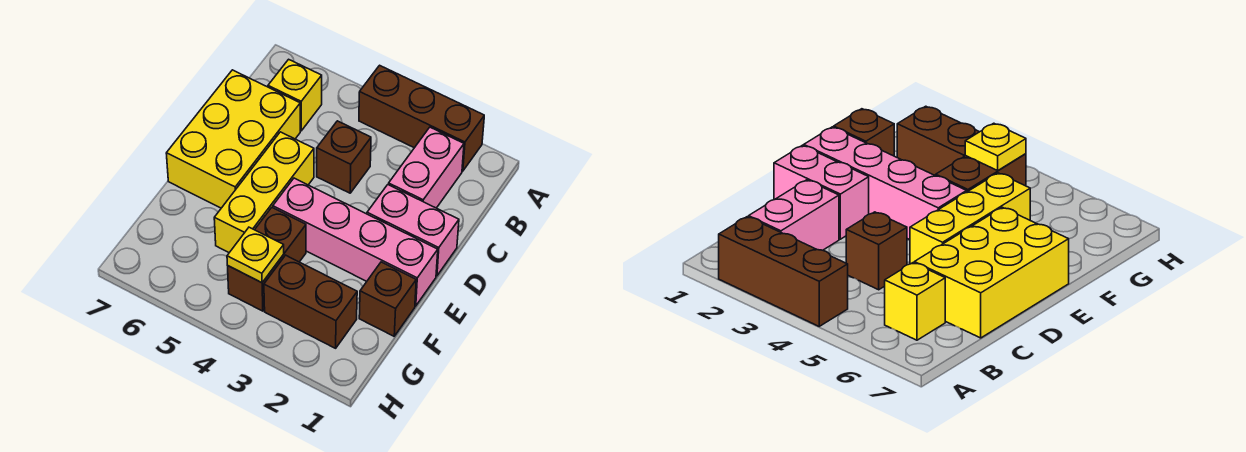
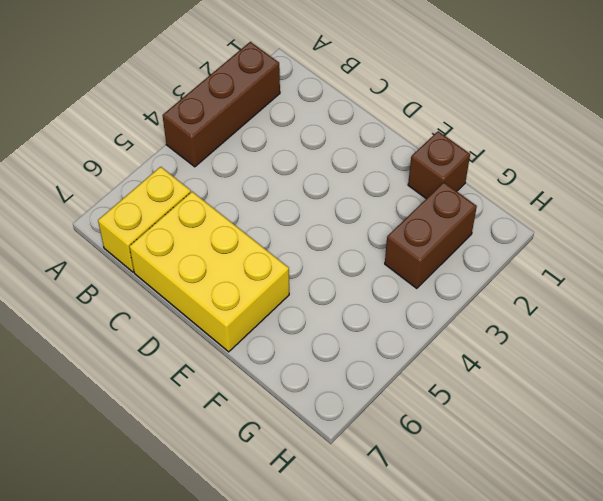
yellow 1x2 brick [98,167,191,272] -> yellow 1x1 brick [268,59,322,131]
none -> pink 1x2 brick [389,127,464,208]
none -> brown 1x1 brick [317,121,371,193]
none -> pink 1x2 brick [367,185,459,276]

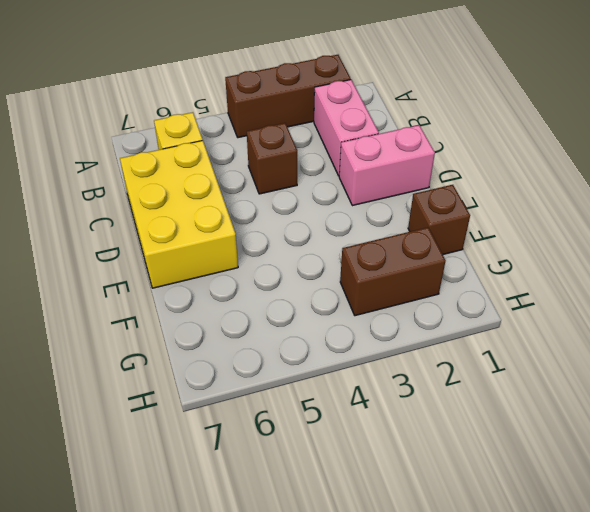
none -> yellow 1x3 brick [214,132,314,253]
none -> pink 1x4 brick [273,178,438,306]
none -> brown 1x2 brick [228,207,306,311]

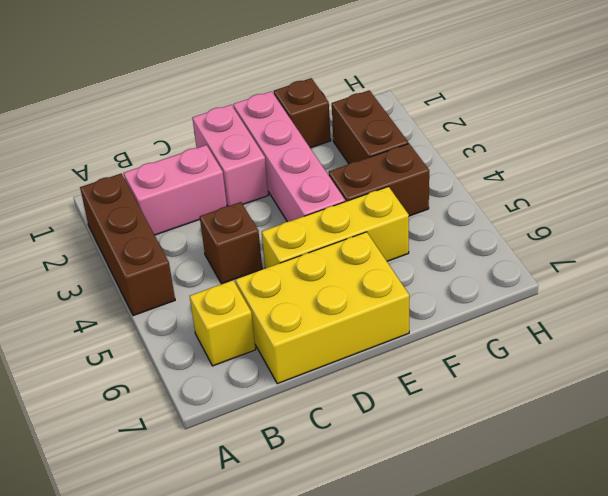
none -> yellow 1x1 plate [227,227,284,283]

